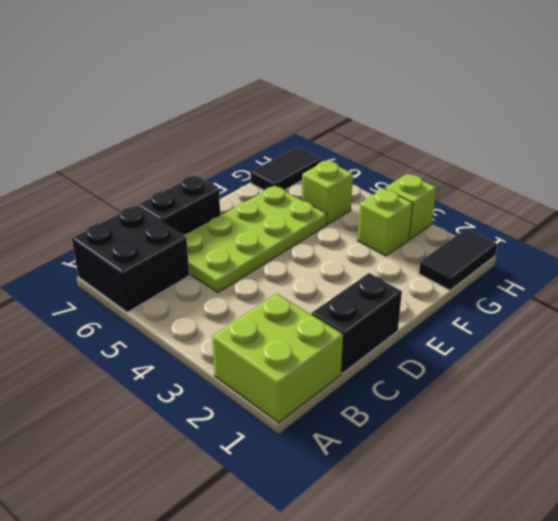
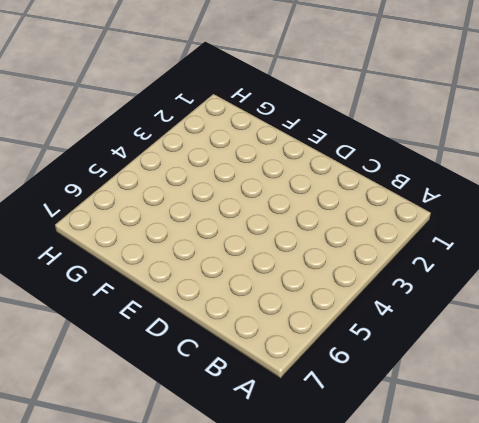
none -> lime 2x2 brick [212,294,343,422]
none -> black 2x2 brick [72,206,189,312]

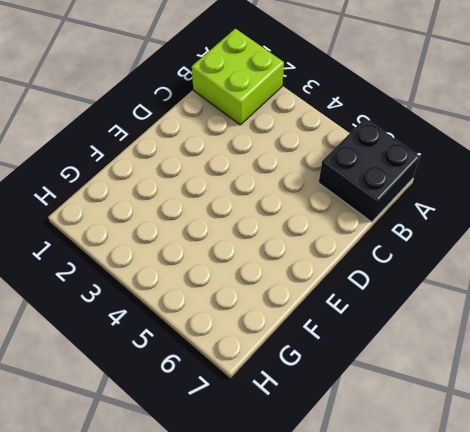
none -> black 1x2 brick [311,273,402,373]
none -> lime 2x4 plate [184,186,327,293]

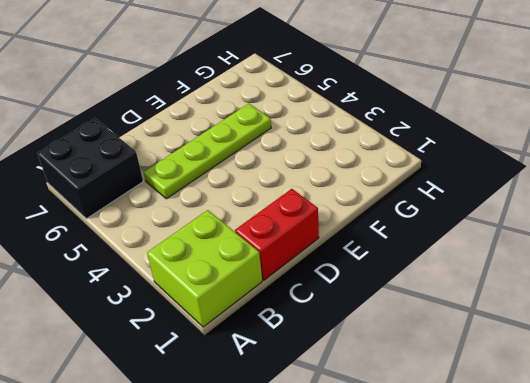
red 1x2 brick [235,189,319,280] -> black 1x2 brick [311,273,402,373]
lime 1x4 plate [144,104,271,199] -> lime 2x4 plate [184,186,327,293]
none -> black 1x2 brick [137,175,220,235]
none -> black 1x2 tile [419,229,497,290]

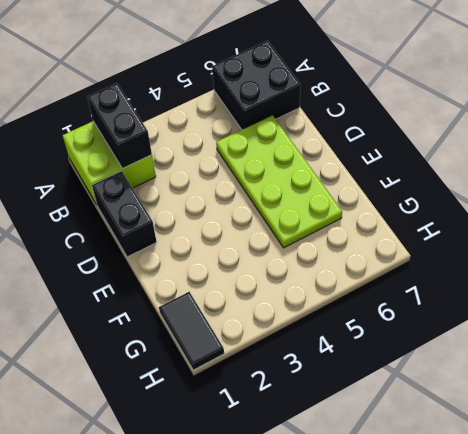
black 1x2 brick [87,83,152,168] -> black 1x2 brick moved to [137,175,220,235]
none -> lime 1x1 brick [358,189,413,256]
none -> lime 1x1 brick [302,161,353,224]

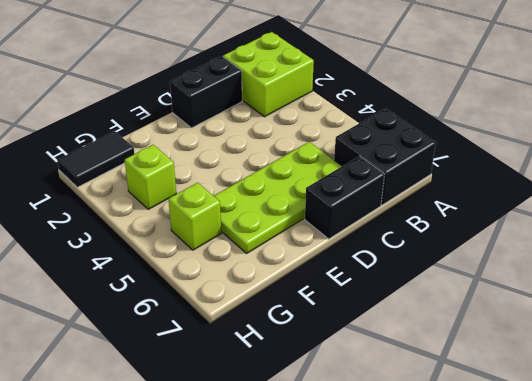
none -> black 1x2 tile [250,147,321,190]
none -> lime 1x1 brick [385,174,436,239]

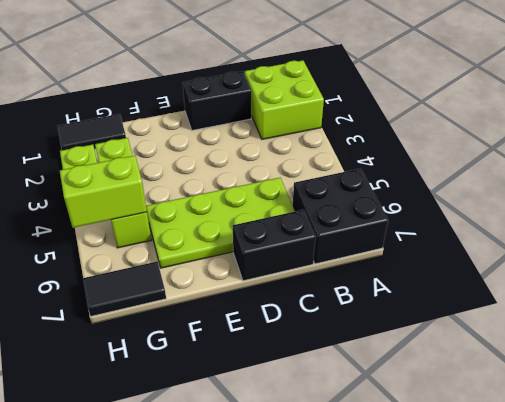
lime 1x2 brick [60,156,147,228] -> none

